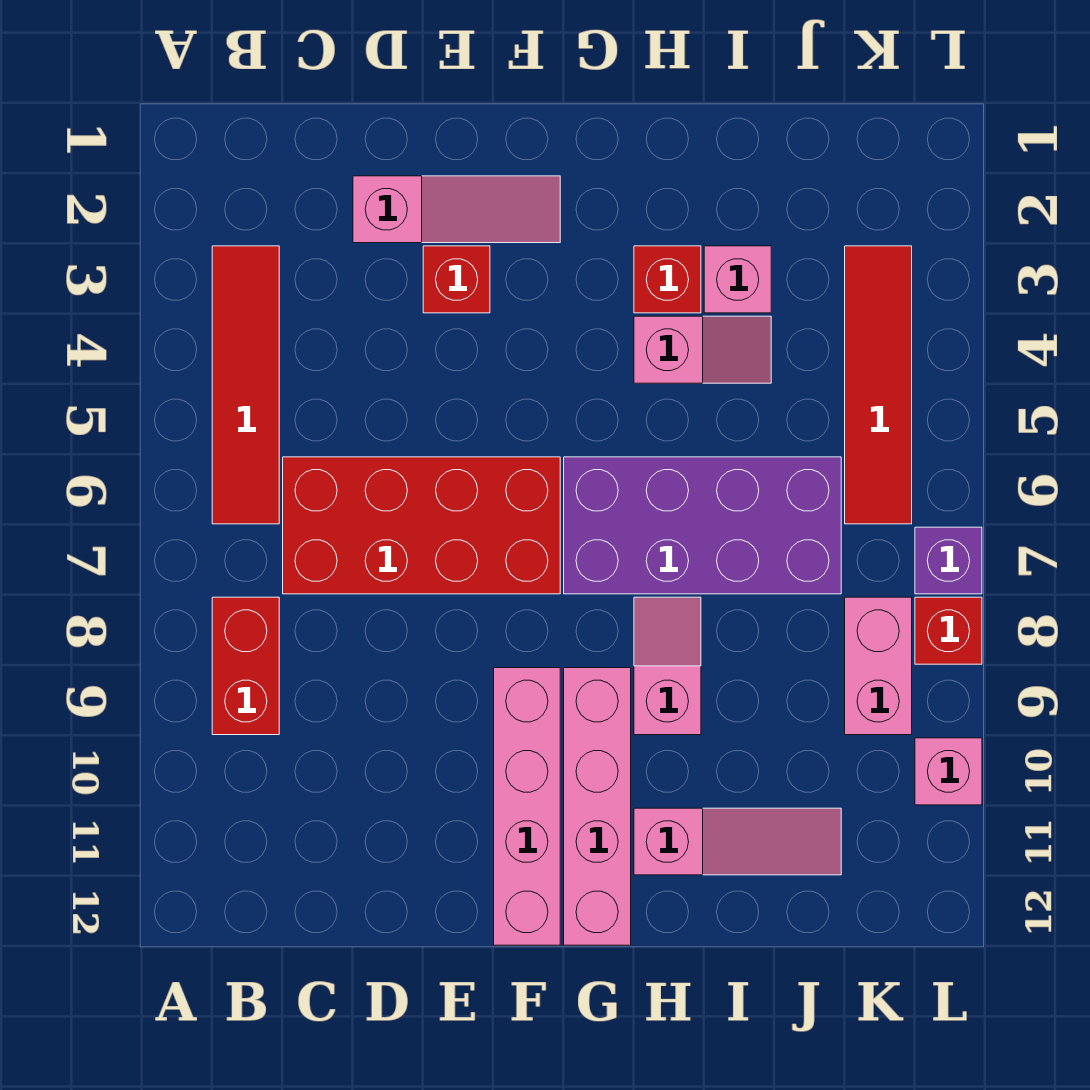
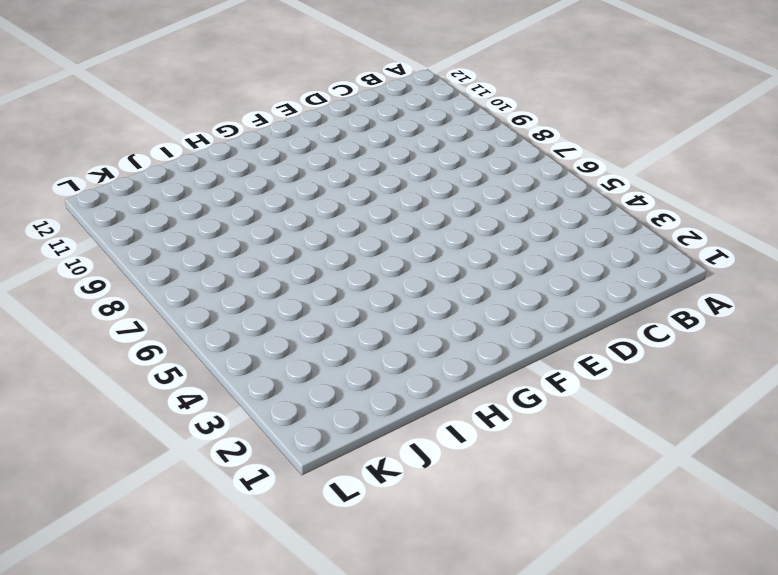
none -> red 1x4 tile [212,246,279,524]
none -> red 1x2 brick [212,597,279,735]
none -> red 2x4 brick [283,457,560,594]

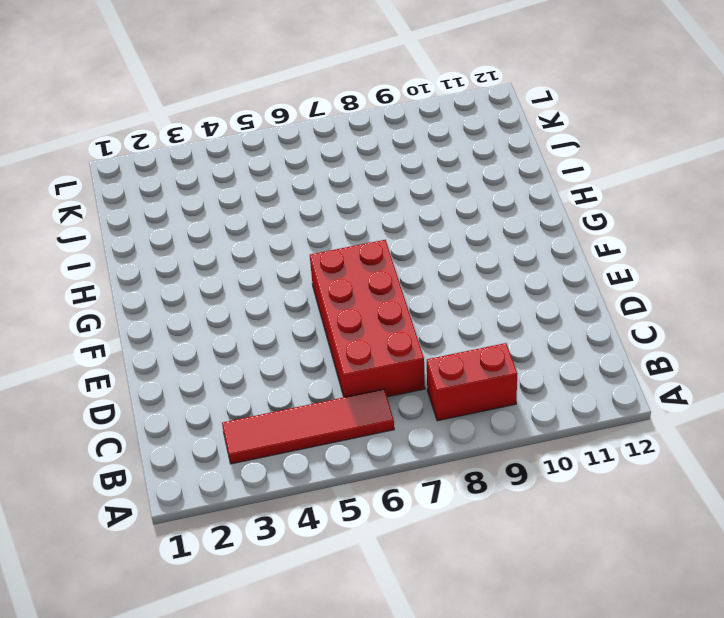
none -> pink 1x3 slope [353,176,560,243]
none -> red 1x1 brick [423,246,490,313]
none -> pink 1x4 brick [494,668,560,945]

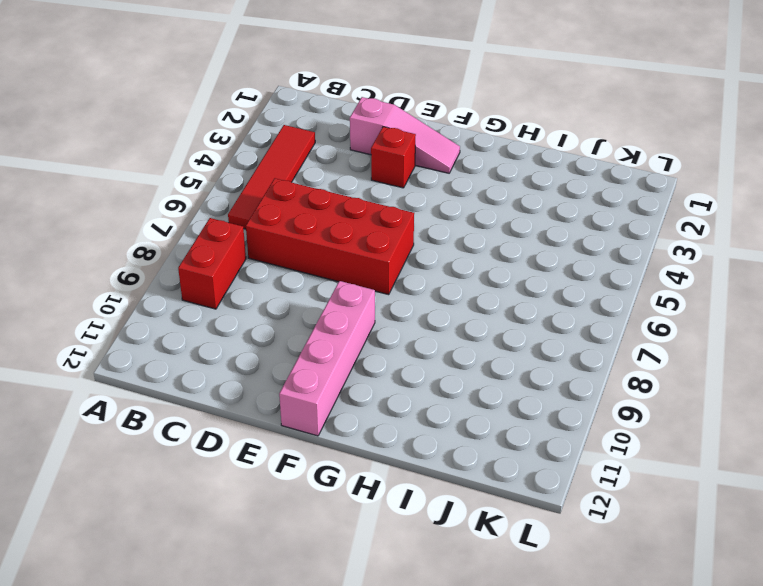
none -> purple 2x4 brick [564,457,841,594]
none -> pink 1x4 brick [564,668,631,945]
none -> red 1x1 brick [634,246,701,313]

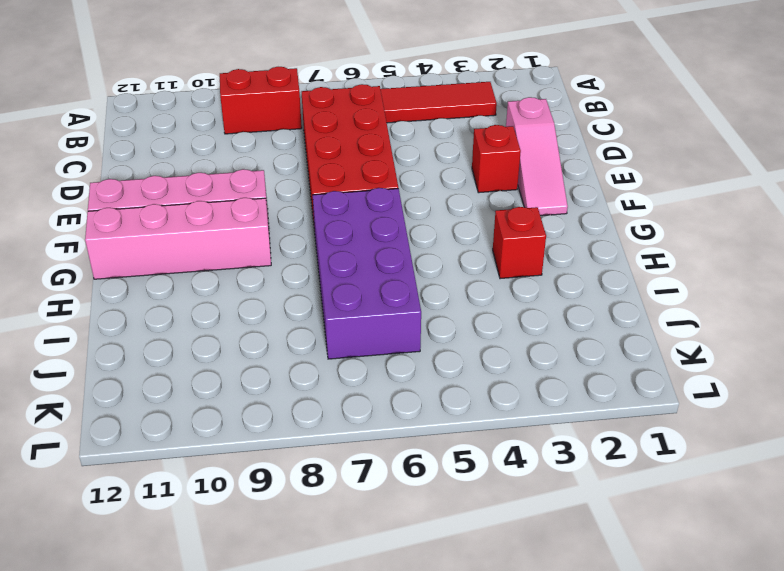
none -> pink 1x2 slope [634,316,771,383]
none -> pink 1x2 slope [634,597,701,735]
none -> pink 1x3 slope [634,808,841,875]

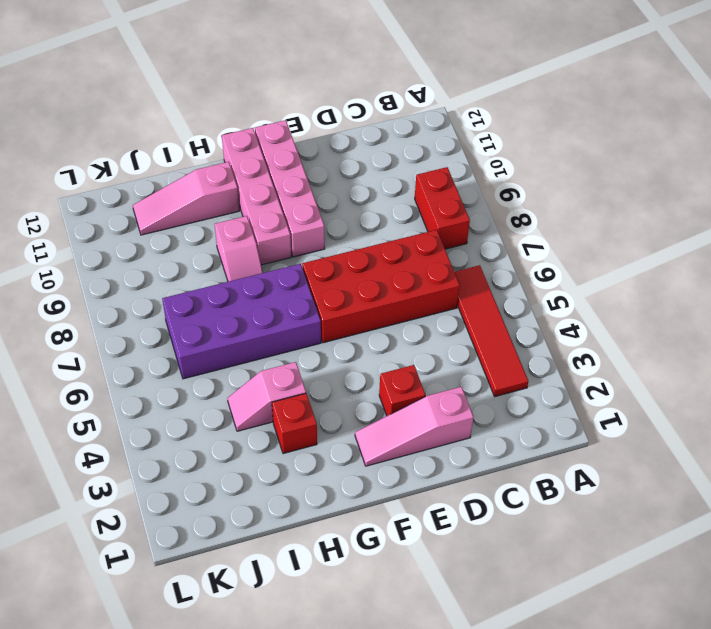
none -> pink 1x1 brick [704,246,771,313]
none -> red 1x4 tile [845,246,912,524]
none -> pink 1x2 brick [845,597,912,735]

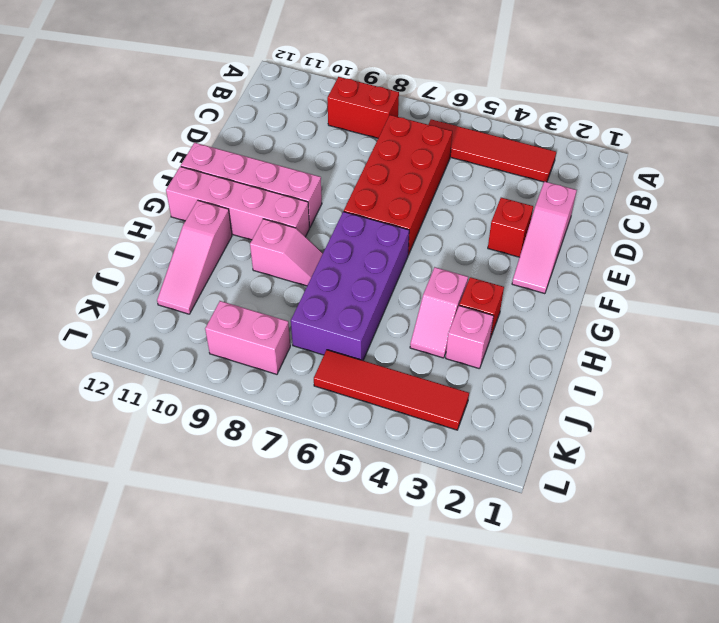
none -> purple 1x1 brick [915,527,982,594]
none -> red 1x1 brick [915,597,982,664]
none -> pink 1x1 brick [915,738,982,805]

